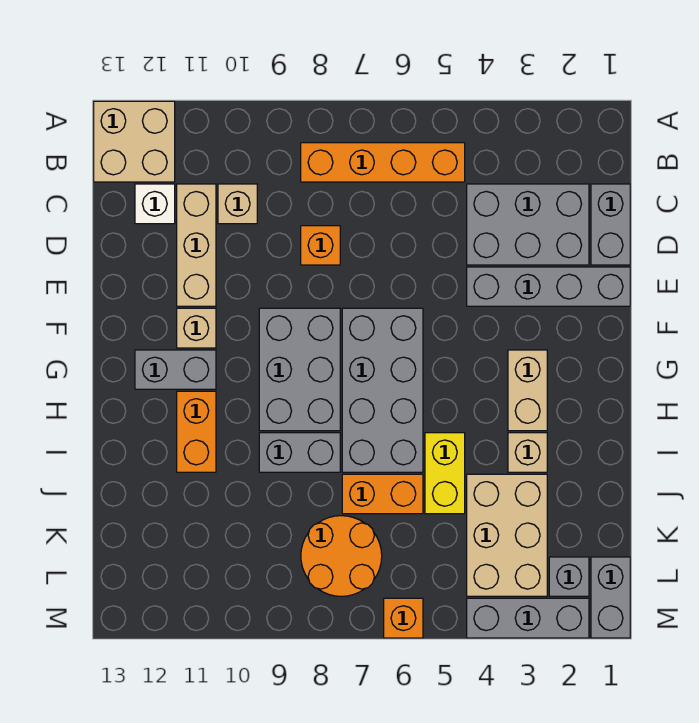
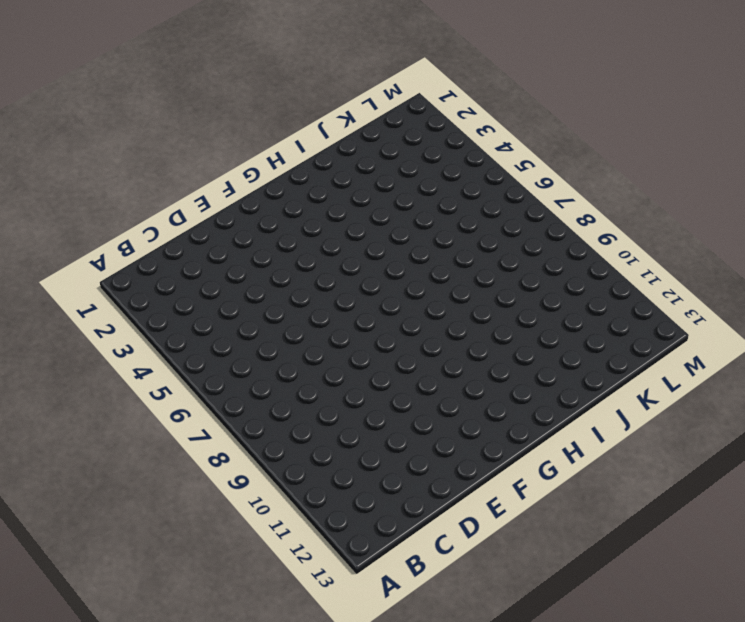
none -> tan 2x2 brick [94,101,175,182]
none -> orange 1x4 brick [301,143,465,182]
none -> grey 1x2 brick [591,184,630,265]

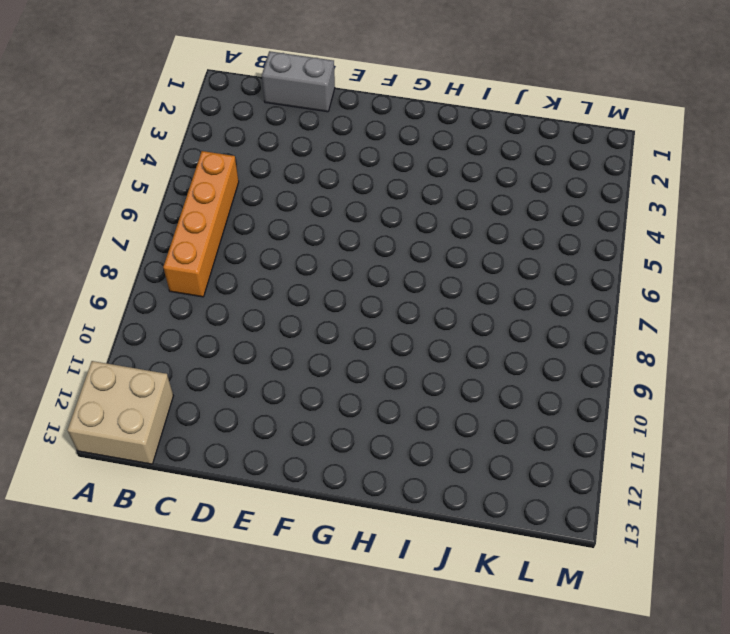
none -> grey 2x3 brick [467,184,589,265]
none -> tan 1x1 brick [218,184,257,224]
none -> tan 1x3 brick [177,184,216,306]

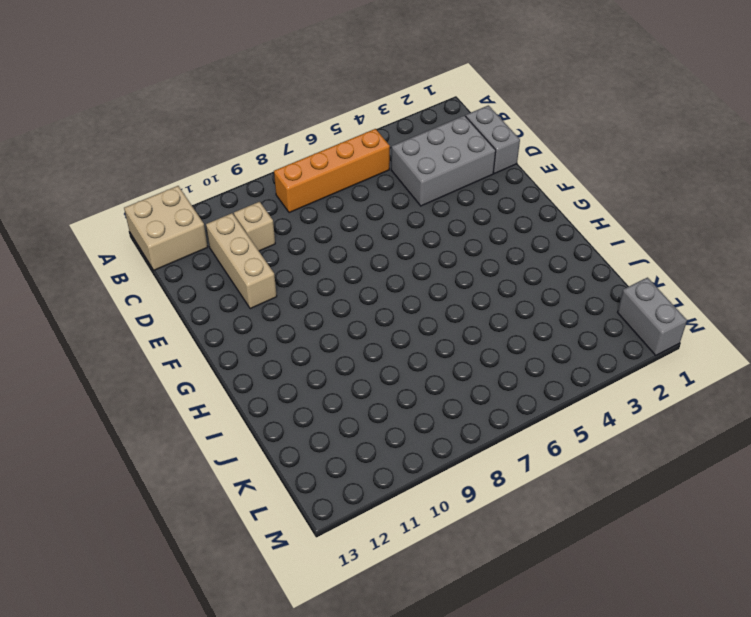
none -> white 1x1 brick [135,184,175,224]
none -> orange 1x1 brick [301,226,340,265]
none -> grey 1x4 brick [467,267,630,306]

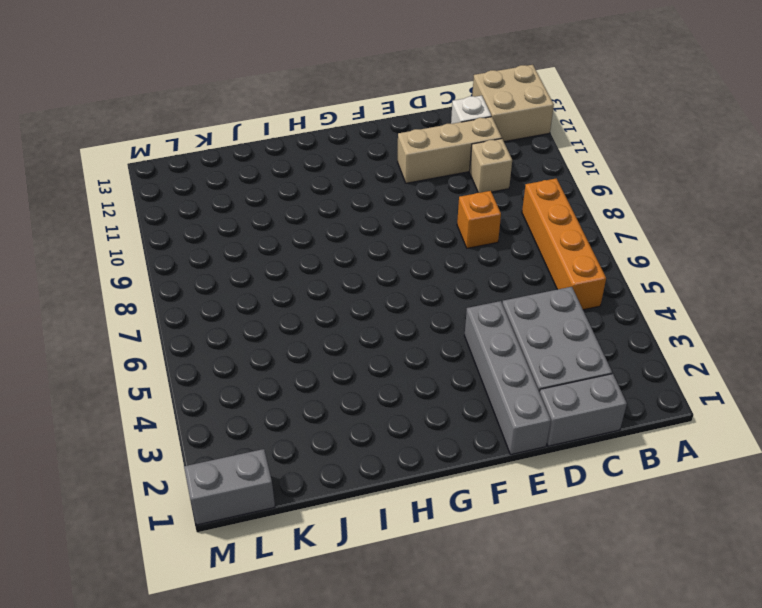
none -> grey 2x4 brick [342,308,423,472]
none -> grey 2x3 brick [259,308,340,431]
none -> tan 1x1 brick [177,308,216,348]

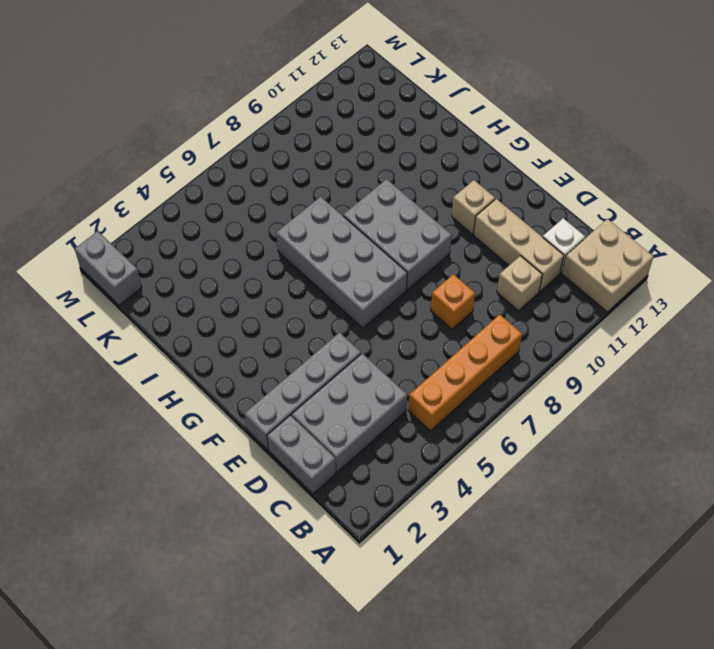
none -> tan 1x2 brick [508,350,547,431]
none -> grey 1x2 brick [135,350,216,389]
none -> orange 1x2 brick [177,391,216,472]

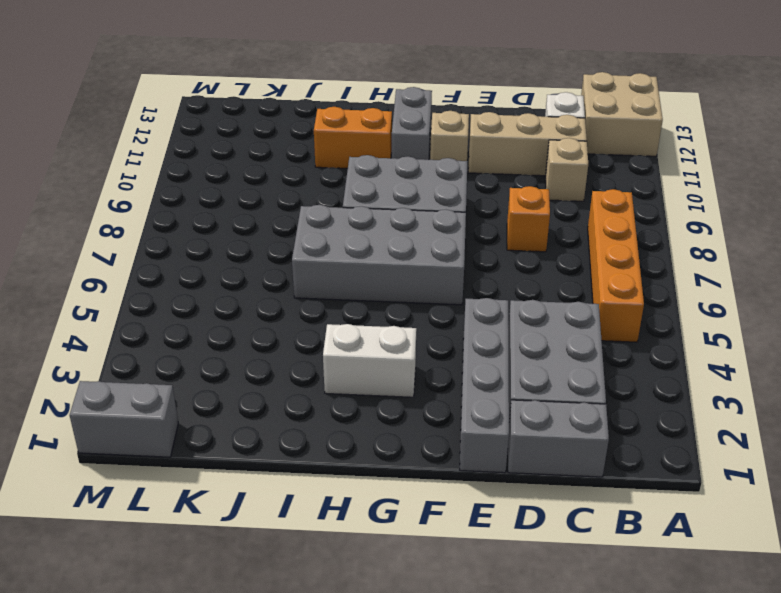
white 1x2 brick [323,324,416,397] -> tan 1x2 brick [508,350,547,431]
none -> tan 1x1 brick [508,433,547,472]
none -> yellow 1x2 brick [425,433,465,514]
none -> grey 1x2 brick [259,433,340,472]

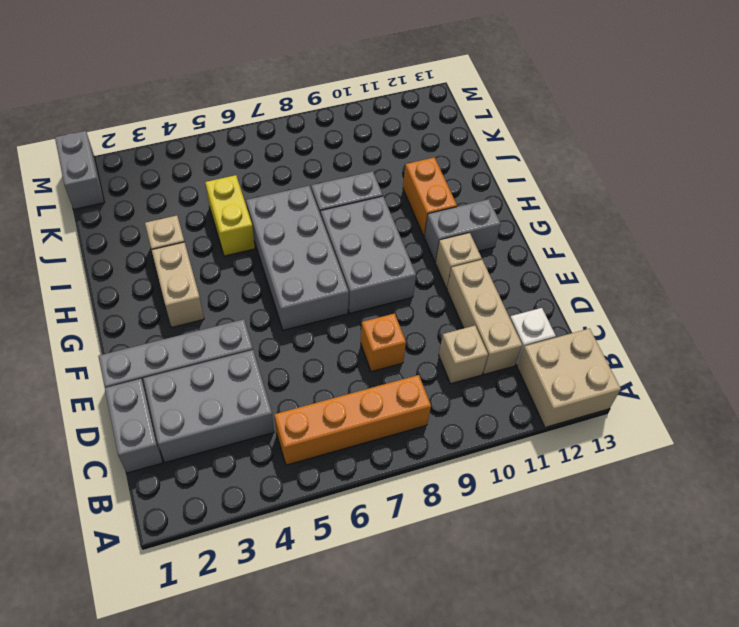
none -> tan 2x3 brick [467,474,547,596]
none -> orange 1x2 brick [342,474,423,514]
none -> orange 2x2 round brick [301,516,382,596]

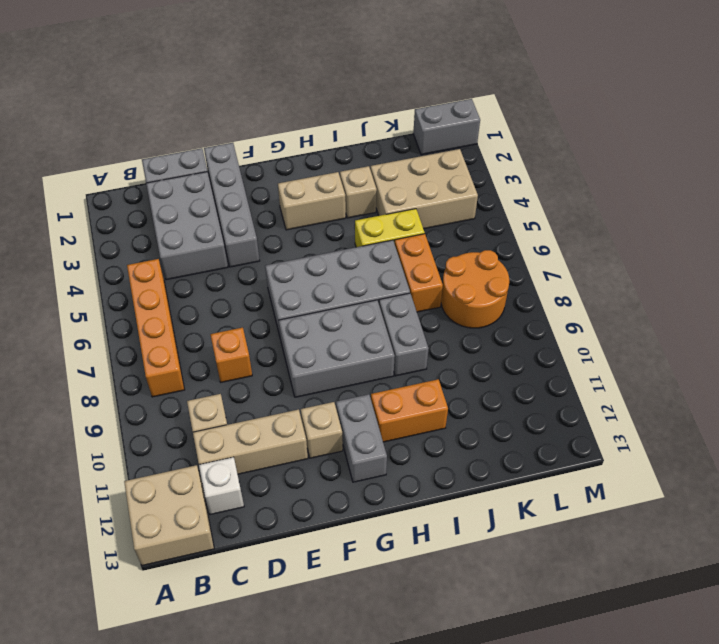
none -> grey 1x1 brick [549,557,589,596]
none -> grey 1x3 brick [467,598,589,638]
none -> orange 1x1 brick [384,598,423,638]

